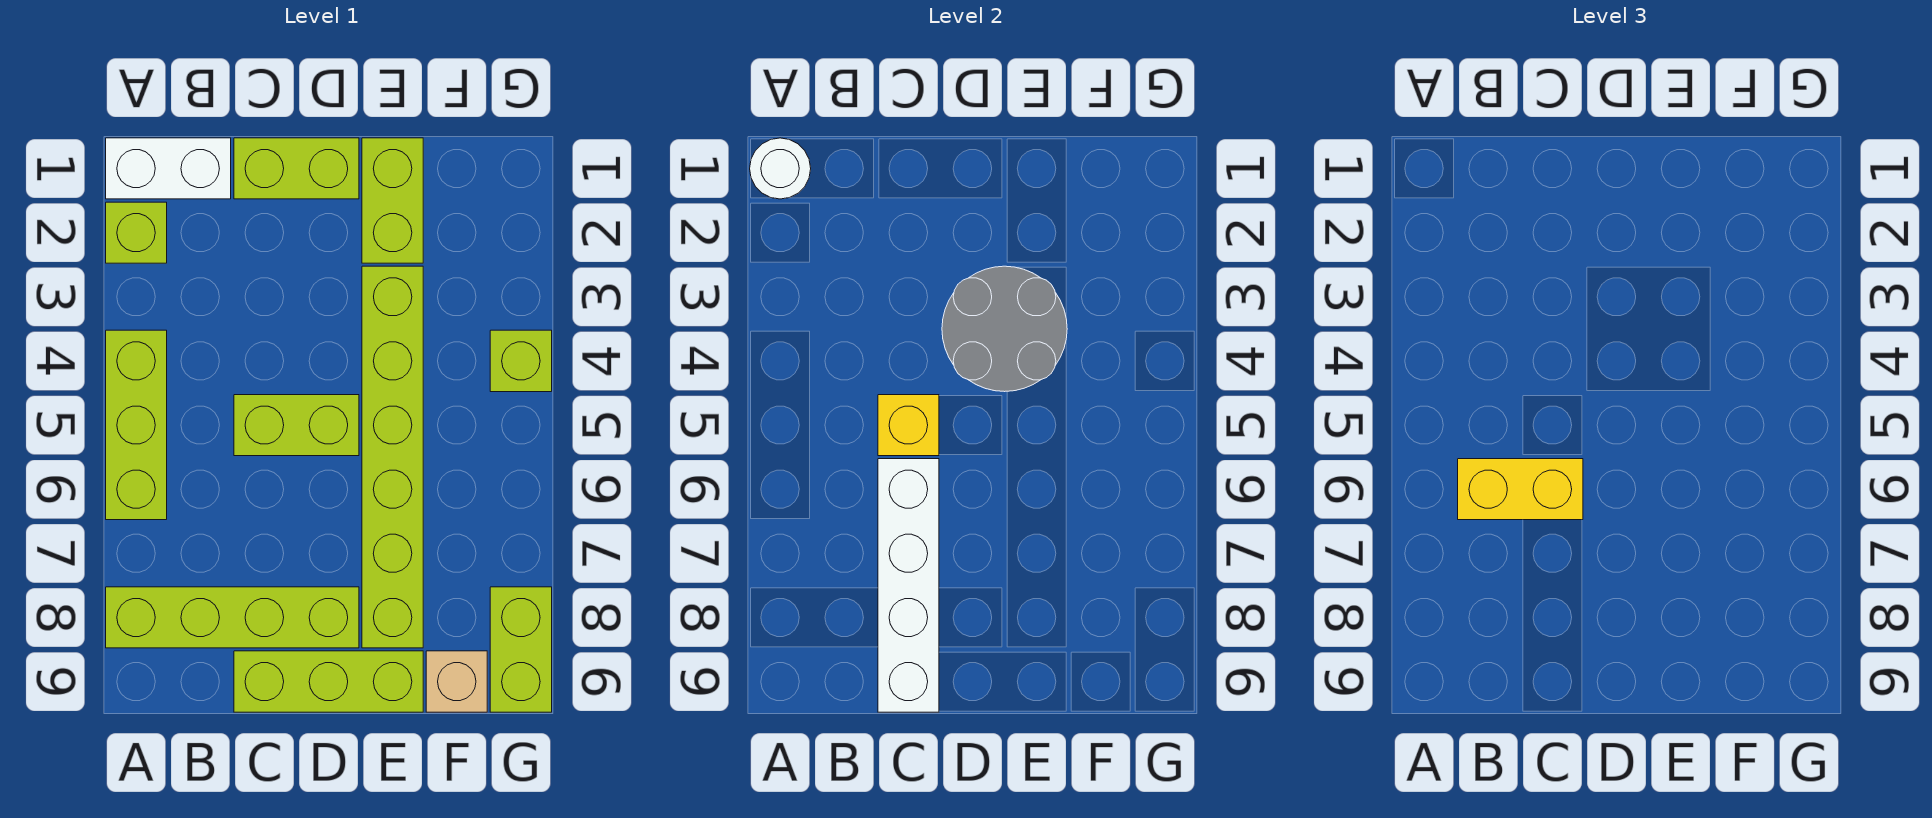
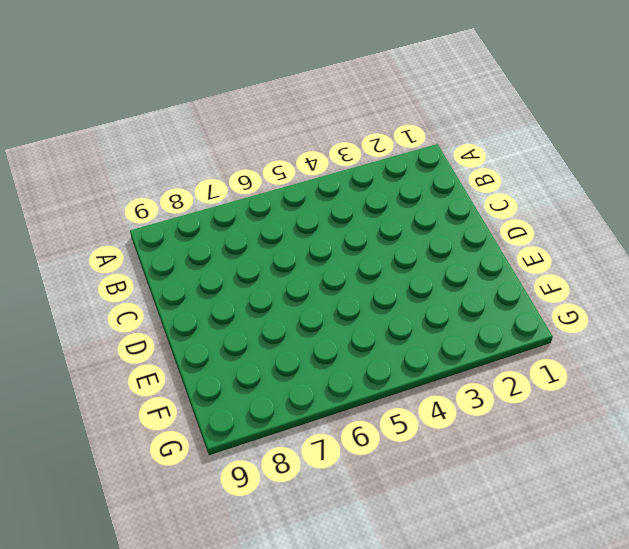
none -> white 1x2 brick [106,138,231,199]
none -> lime 1x1 brick [106,202,167,263]
none -> lime 1x3 brick [106,330,167,520]

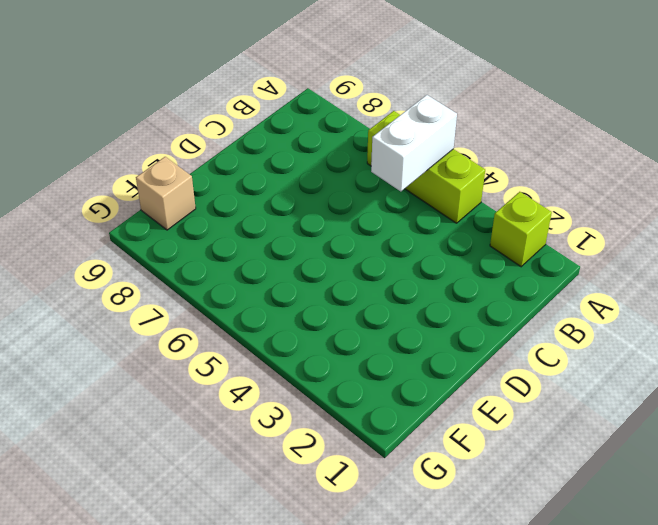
white 1x2 brick [371,95,457,191] -> white 1x2 brick moved to [106,138,231,199]
none -> lime 1x4 brick [106,587,359,648]
none -> lime 1x2 brick [234,138,359,199]
none -> lime 1x2 brick [234,395,359,456]

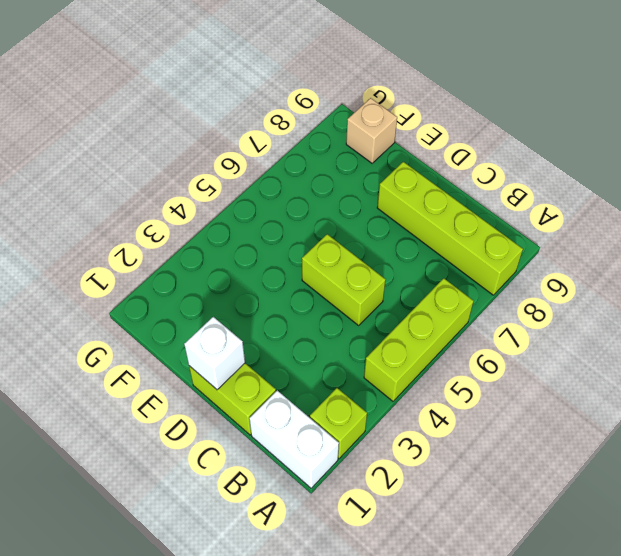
white 1x1 brick [184,317,245,390] -> none
none -> lime 1x3 brick [234,651,423,712]
none -> lime 1x2 brick [362,138,423,263]
none -> lime 1x6 brick [362,266,423,648]

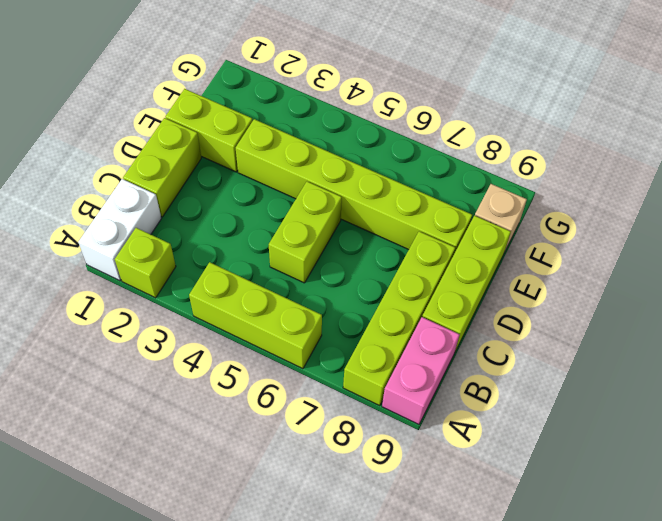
pink 1x2 brick [382,317,460,424] -> none
none -> lime 1x1 brick [490,330,552,392]
none -> lime 1x2 brick [490,587,552,712]
none -> white 1x1 round brick [750,138,811,199]

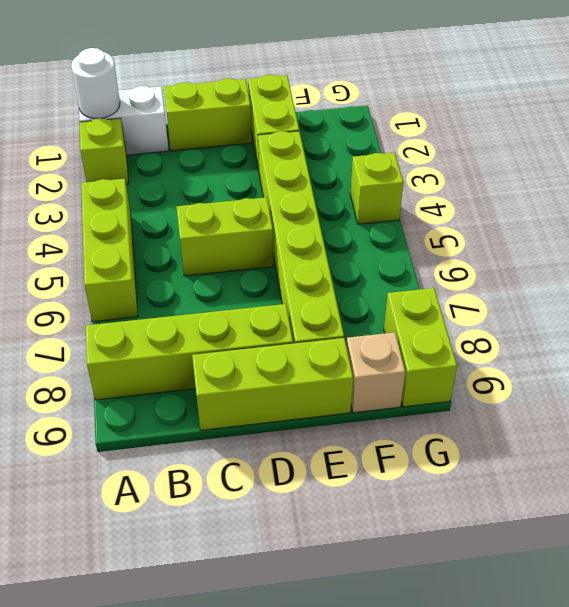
none -> yellow 1x1 brick [878,395,939,456]
none -> white 1x4 brick [878,459,939,712]
none -> grey 2x2 round brick [942,266,1067,392]

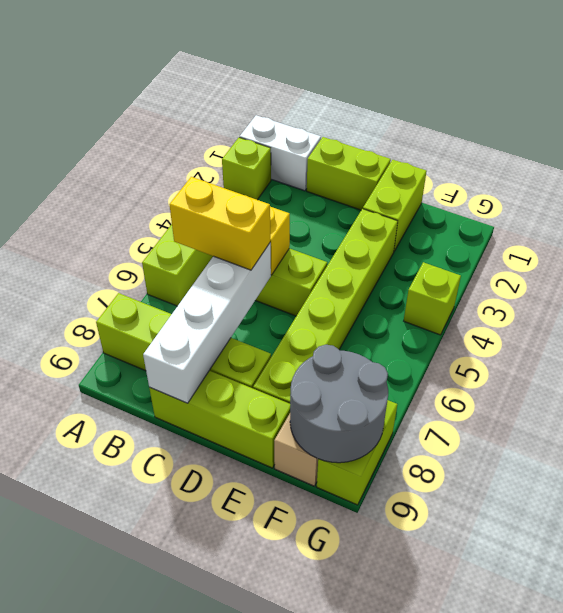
grey 2x2 round brick [290,345,388,463] -> grey 2x2 round brick moved to [942,266,1067,392]
none -> white 1x1 round brick [750,138,811,199]

